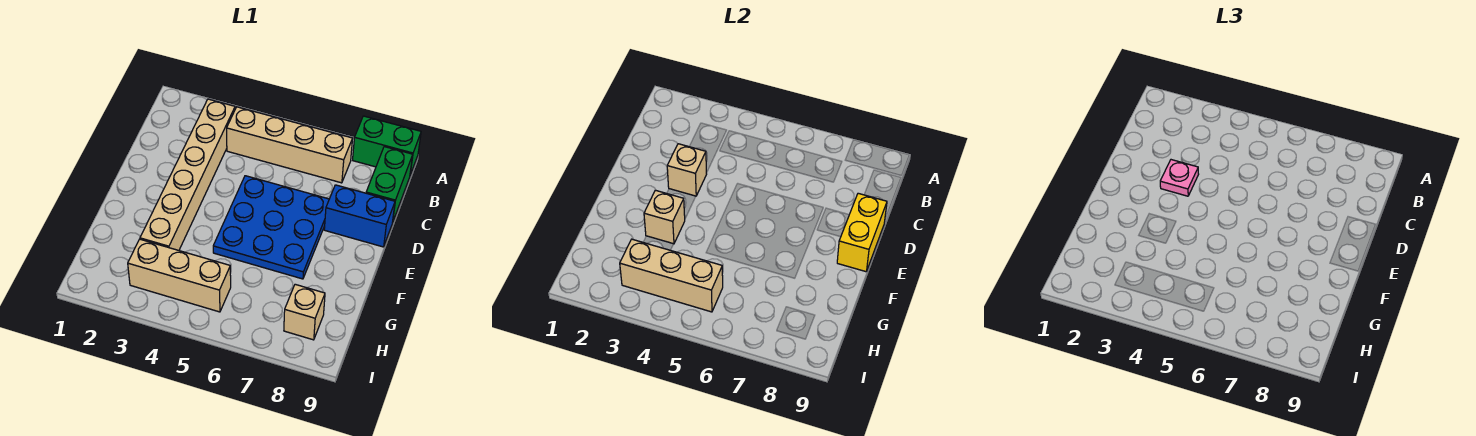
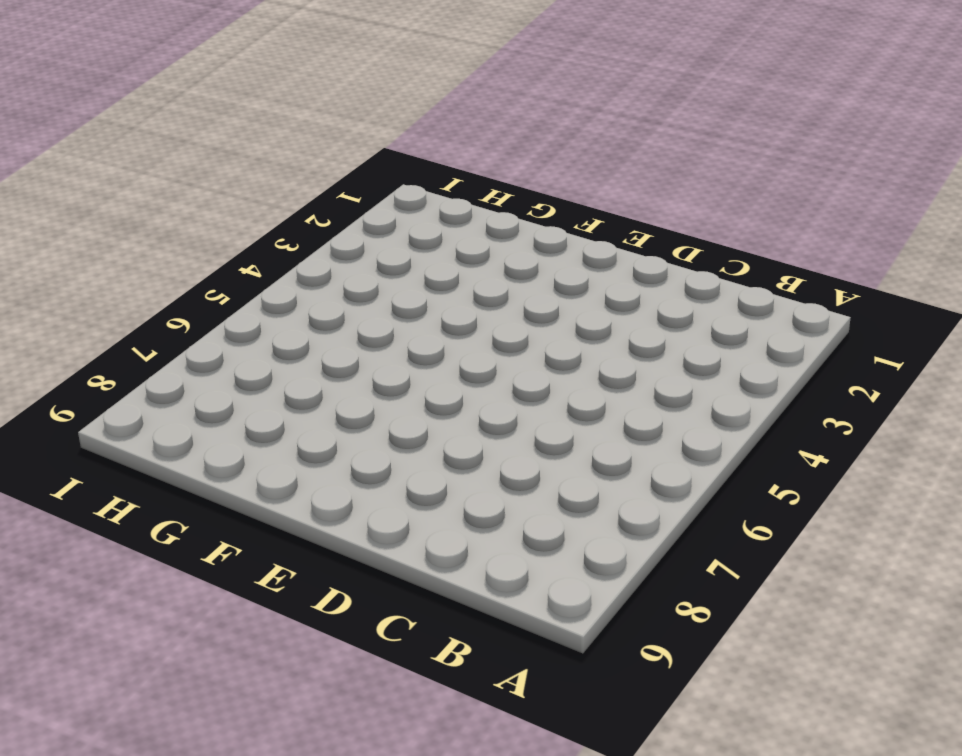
none -> green 1x2 brick [353,116,421,175]
none -> tan 1x6 brick [140,99,235,250]
none -> tan 1x4 brick [227,107,353,183]

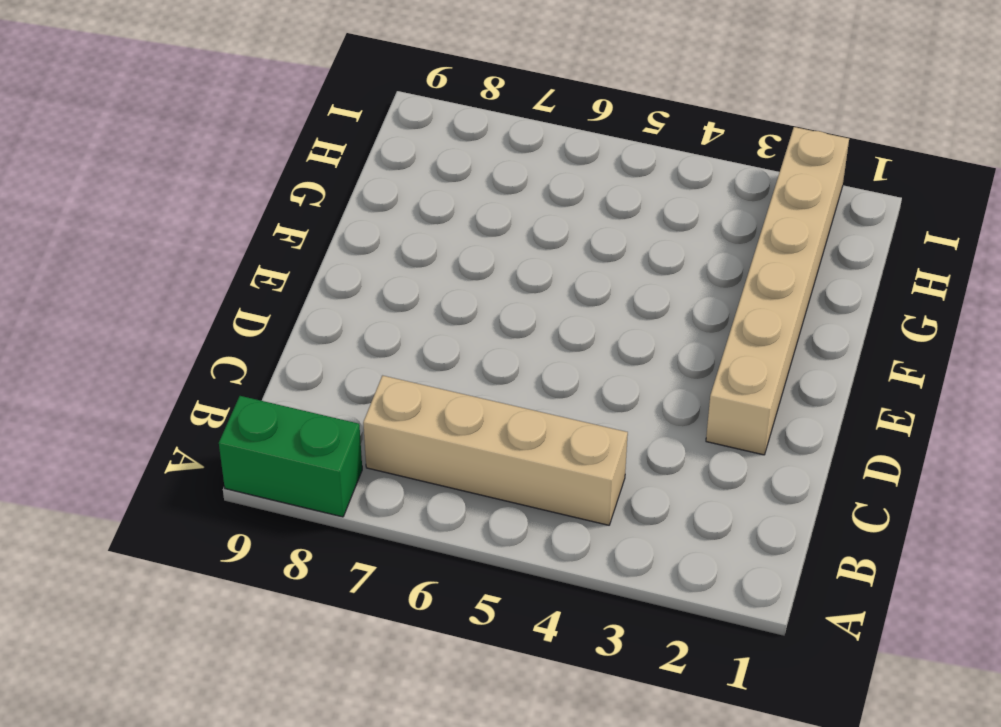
tan 1x6 brick [706,127,849,455] -> tan 1x6 brick moved to [140,99,235,250]
none -> green 1x2 brick [366,147,413,223]
none -> blue 3x3 plate [213,176,329,279]
none -> blue 1x2 brick [324,185,395,247]

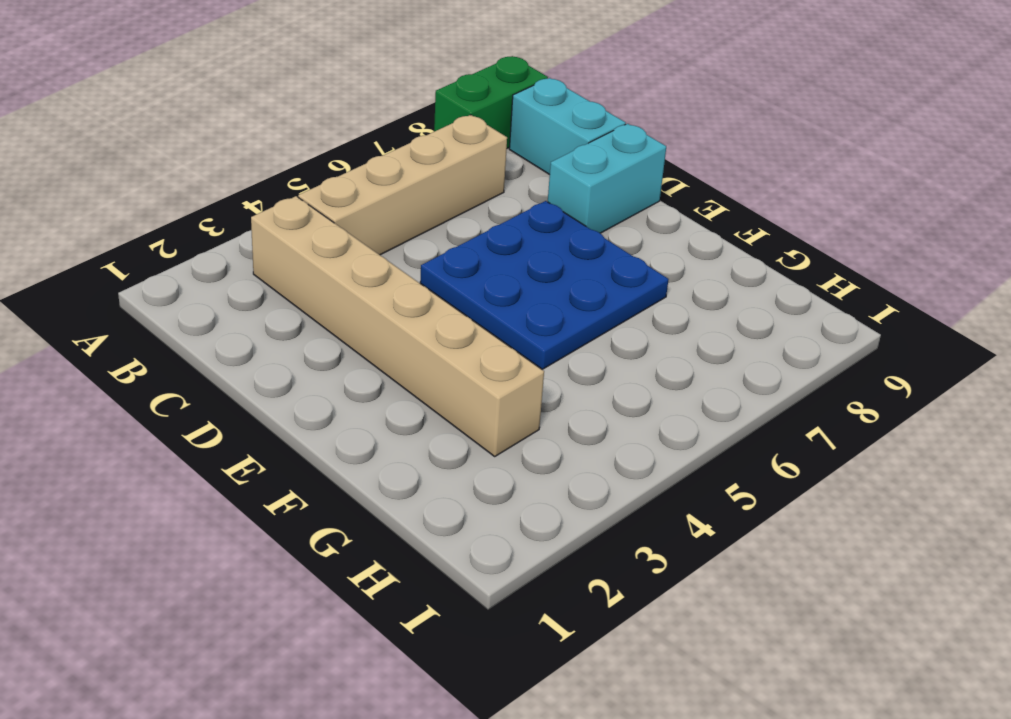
cyan 1x2 brick [509,78,626,175] -> green 1x2 brick [366,147,413,223]
cyan 1x2 brick [548,124,666,233] -> blue 1x2 brick [324,185,395,247]
none -> tan 1x3 brick [128,239,231,312]
none -> tan 1x1 brick [284,284,325,340]
none -> tan 1x1 brick [667,144,707,196]

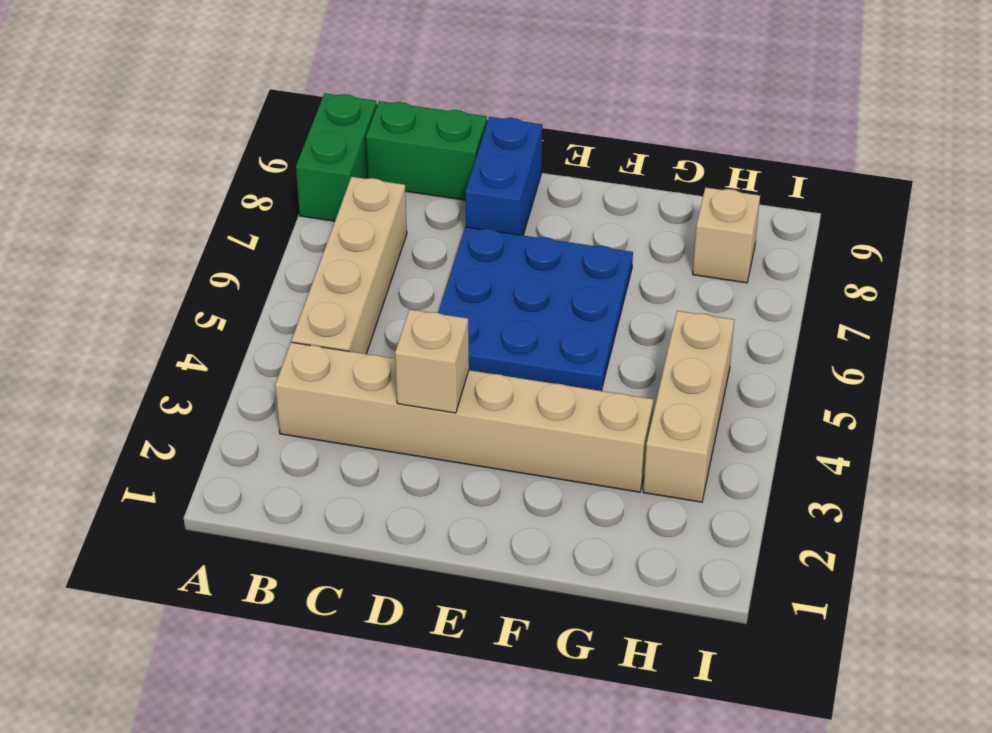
none -> yellow 1x2 brick [837,193,887,272]
none -> tan 1x1 brick [644,190,685,244]
none -> tan 1x3 brick [620,239,723,312]

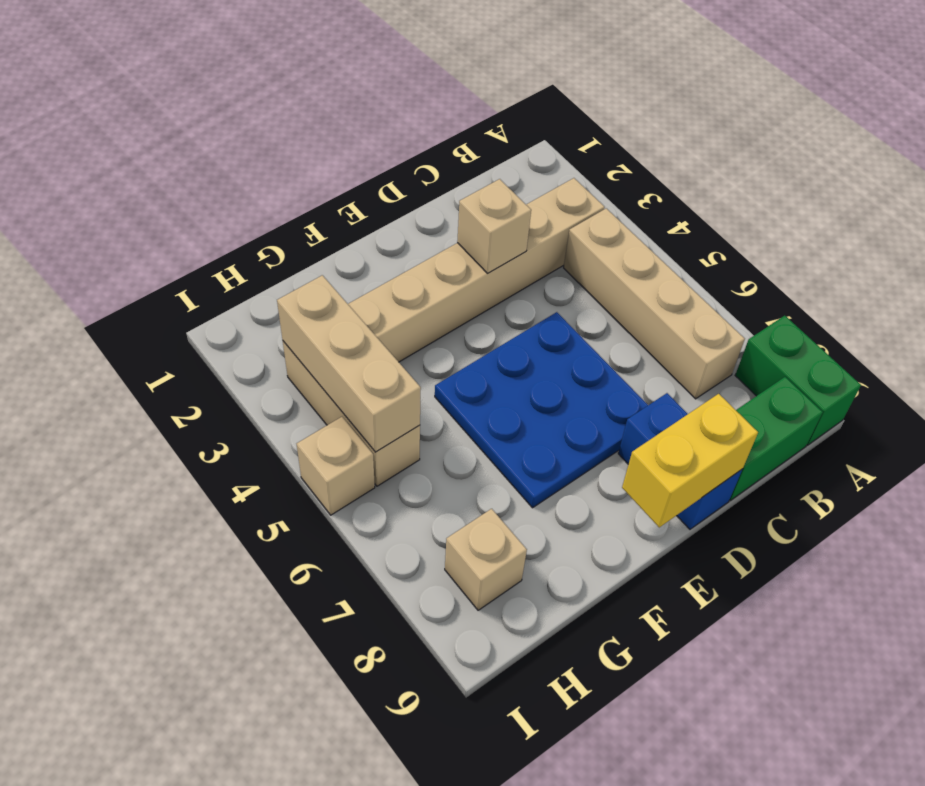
tan 1x1 brick [297,417,375,515] -> tan 1x1 brick moved to [644,190,685,244]
none -> pink 1x1 plate [1160,160,1199,196]

